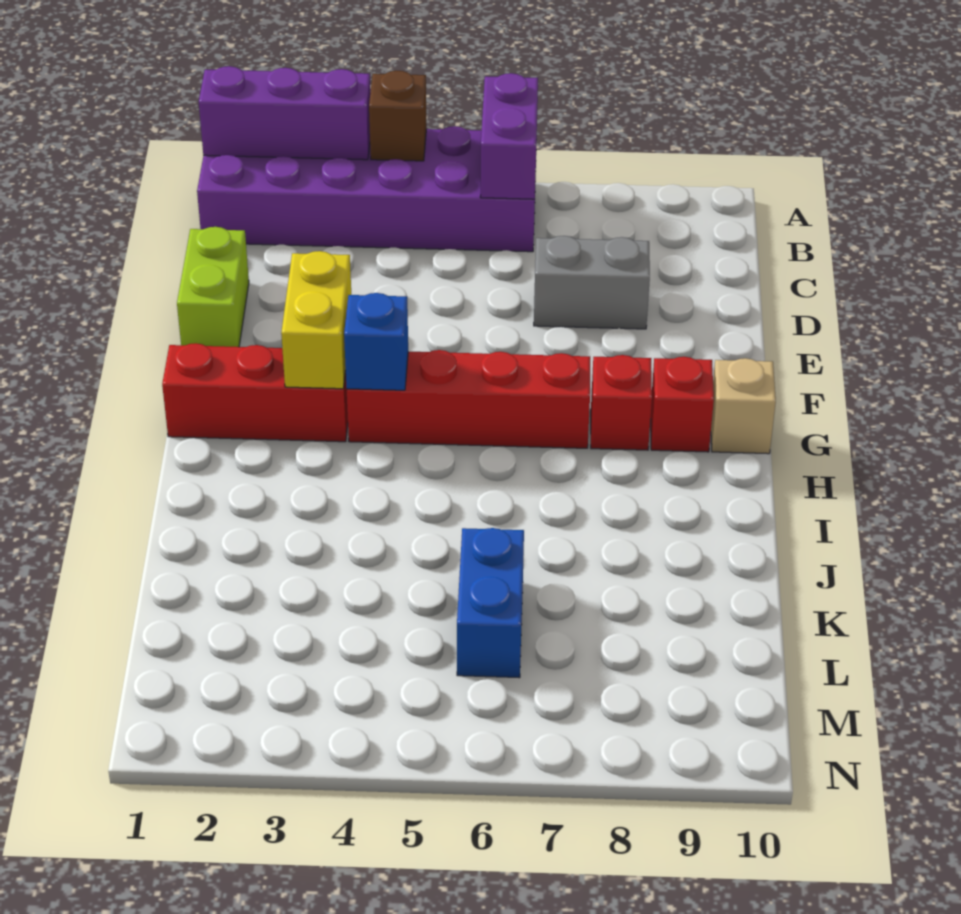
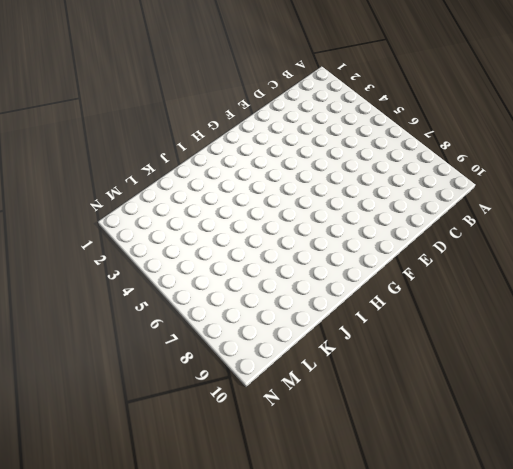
none -> purple 2x6 brick [197,126,537,252]
none -> lime 1x2 brick [177,227,249,347]
none -> grey 1x2 brick [534,236,650,329]

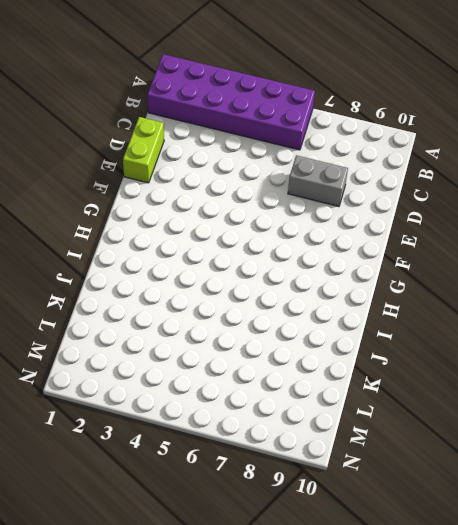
none -> red 1x3 brick [162,343,348,442]
none -> red 1x4 brick [347,350,590,448]
none -> red 1x1 brick [591,355,652,450]

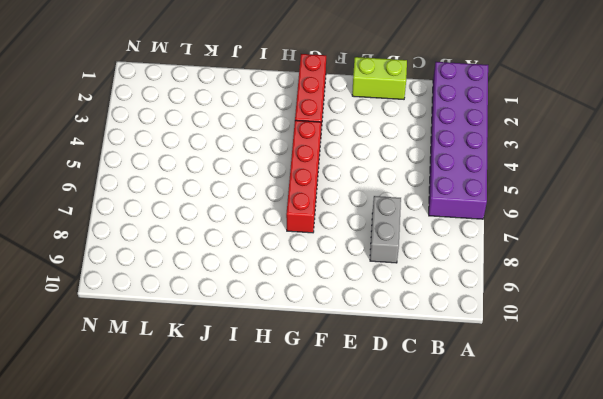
none -> red 1x1 brick [591,355,652,450]
none -> red 1x1 brick [651,357,714,452]
none -> tan 1x1 brick [711,358,776,454]

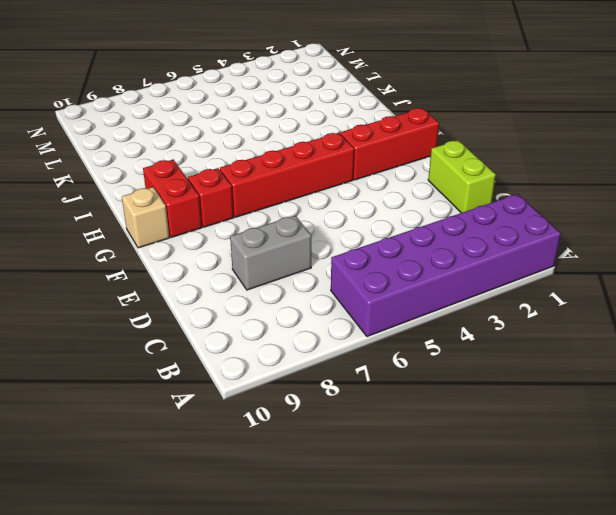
red 1x2 brick [143,159,202,238] -> red 1x1 brick [651,357,714,452]
none -> blue 1x2 brick [457,528,524,678]
none -> purple 1x3 brick [199,66,370,160]
none -> brown 1x1 brick [369,71,426,161]

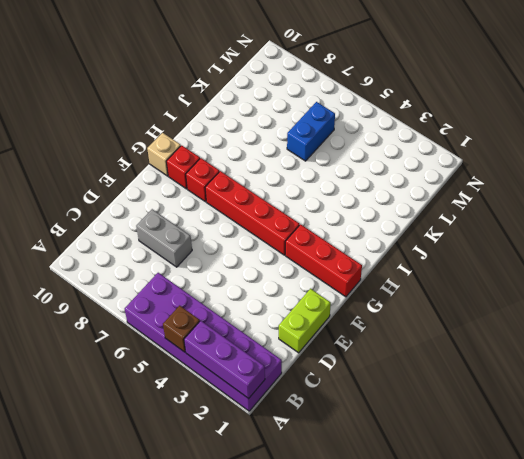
none -> purple 1x2 brick [480,73,538,199]
none -> yellow 1x2 brick [281,251,351,389]
none -> blue 1x1 brick [344,293,408,390]

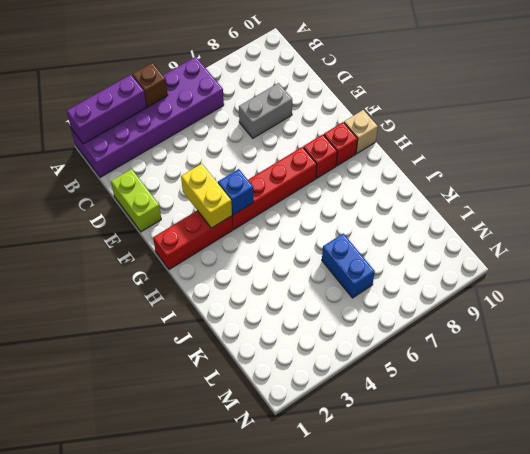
none -> purple 1x2 brick [480,73,538,199]

